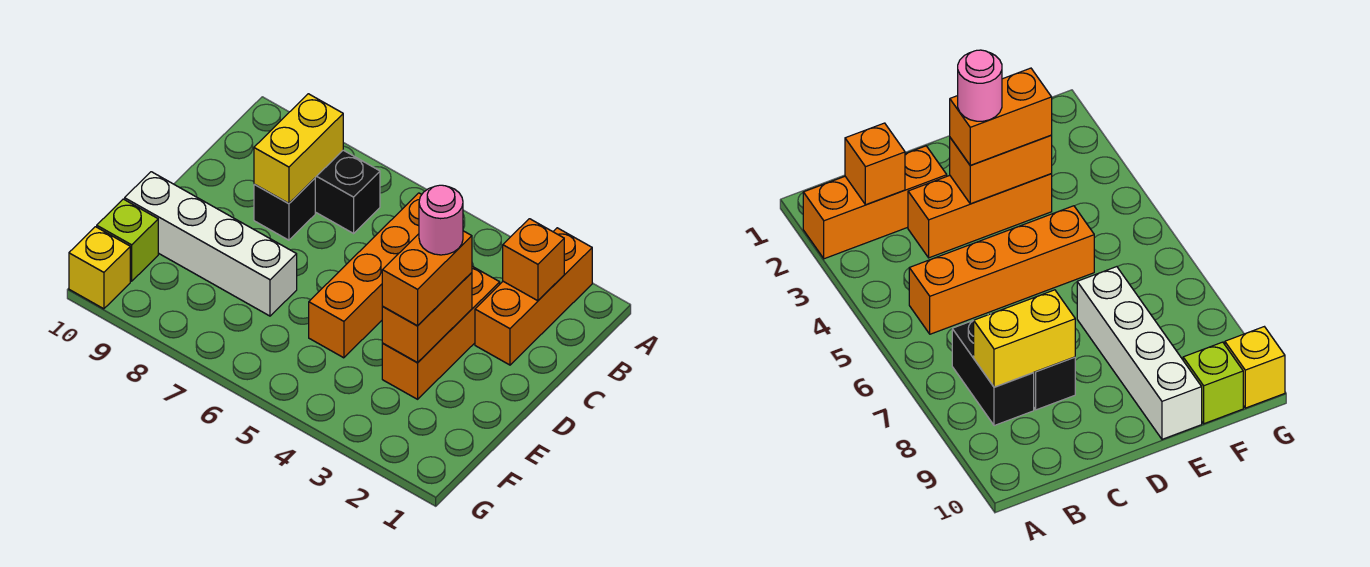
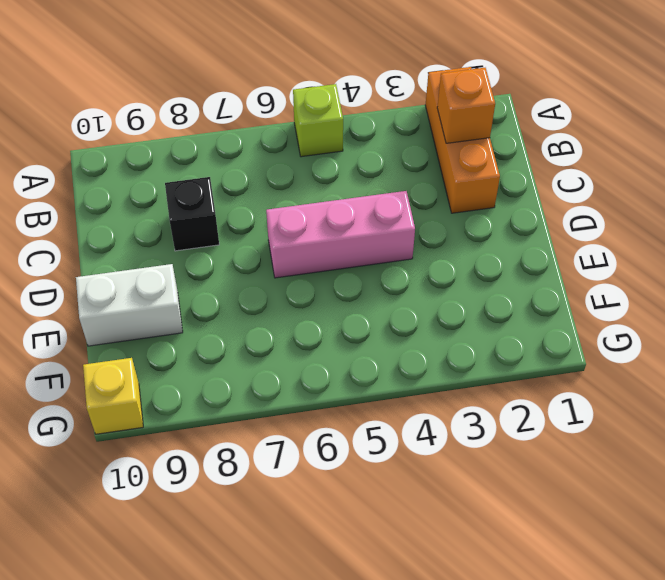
lime 1x1 brick [293,84,343,157] -> lime 1x1 brick moved to [97,199,158,281]
pink 1x3 brick [266,191,415,278] -> orange 1x4 brick [309,193,422,358]
white 1x2 brick [76,264,183,346] -> white 1x4 brick [125,172,297,316]
none -> black 1x2 brick [315,150,380,233]
none -> orange 1x3 brick [382,266,500,399]
none -> yellow 1x2 brick [254,94,343,204]

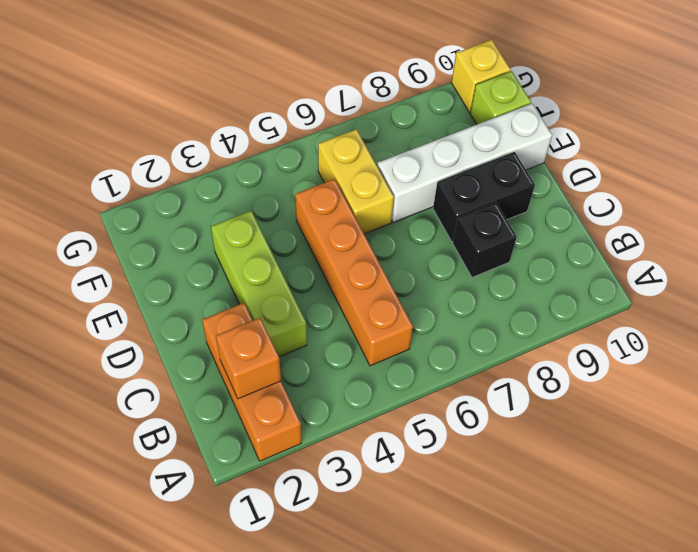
lime 1x3 brick [211,211,307,357] -> orange 1x3 brick [382,266,500,399]
black 1x2 brick [433,152,535,242] -> black 1x2 brick moved to [315,150,380,233]
yellow 1x2 brick [318,129,394,234] -> yellow 1x2 brick moved to [254,94,343,204]
none -> orange 1x2 brick [382,273,472,363]
none -> orange 1x2 brick [382,231,472,326]
none -> pink 1x1 round brick [419,185,463,255]

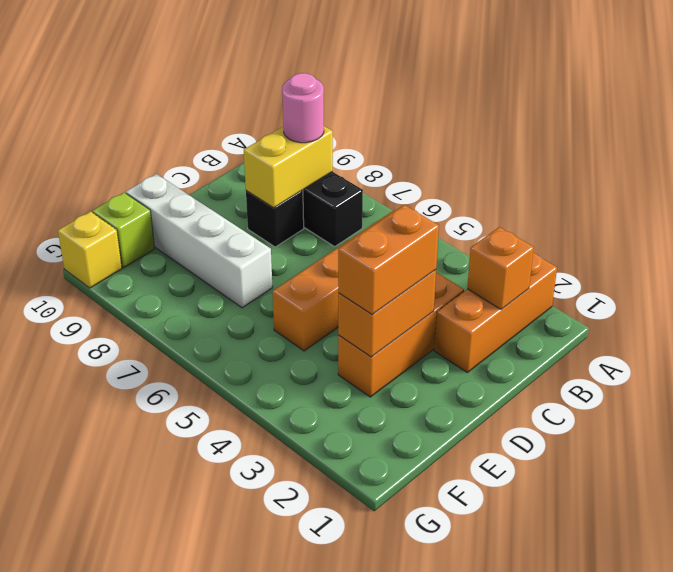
pink 1x1 round brick [282,73,324,143] -> pink 1x1 round brick moved to [419,185,463,255]

